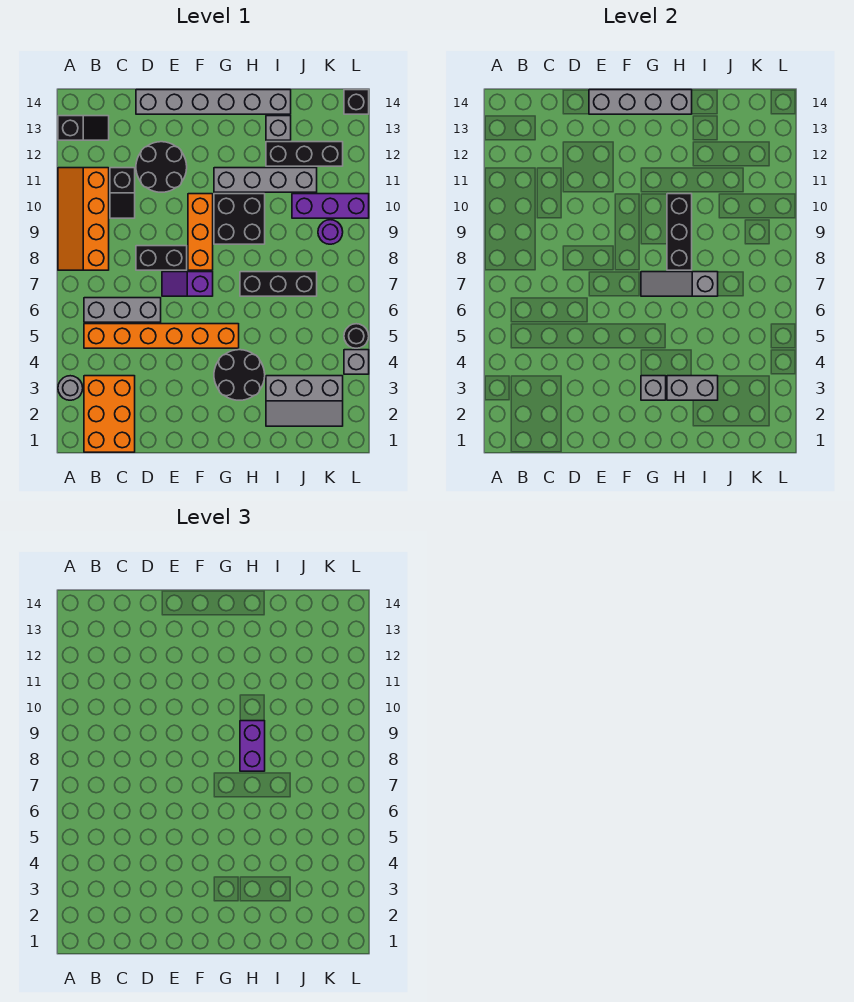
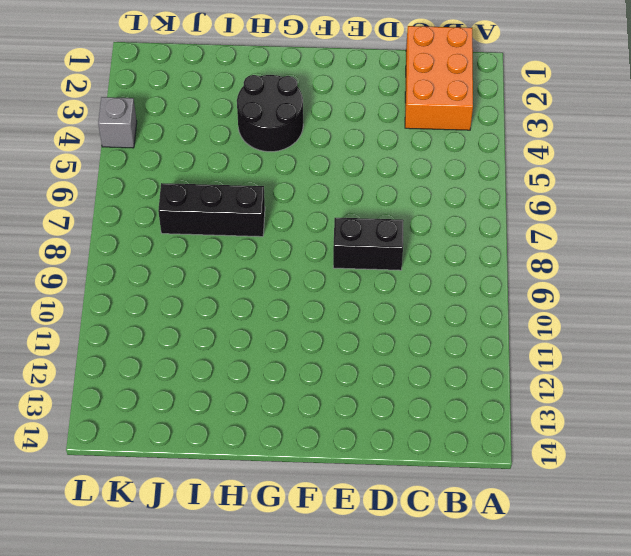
none -> grey 1x1 round brick [58,376,83,400]
none -> orange 2x4 slope [58,168,109,270]
none -> black 1x2 slope [58,116,109,140]
none -> orange 1x6 brick [84,324,239,348]

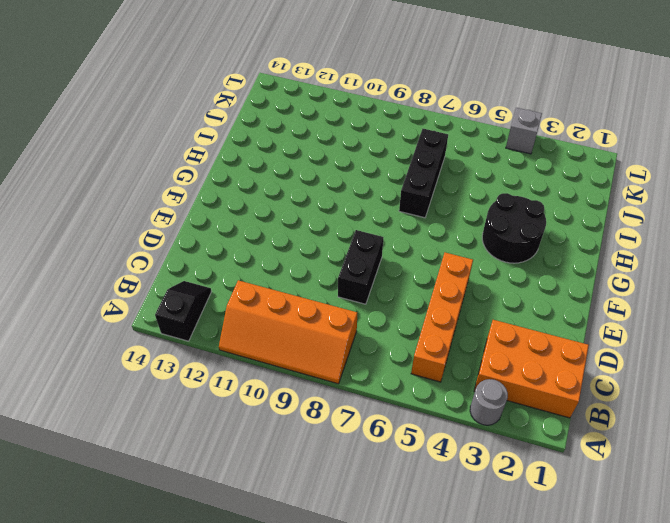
orange 1x4 brick [411,253,473,382] -> orange 1x6 brick [84,324,239,348]
none -> grey 1x3 brick [84,298,161,322]
none -> black 1x2 slope [110,168,135,218]
none -> black 2x2 round brick [136,142,187,192]
none -> grey 1x6 brick [136,90,291,114]

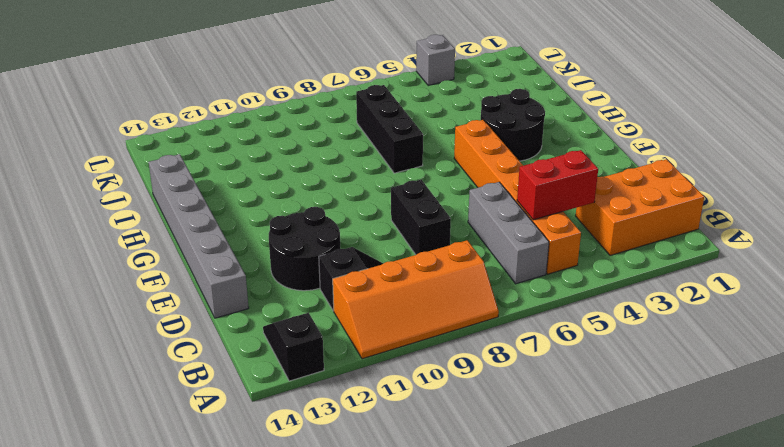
red 1x2 brick [517,150,598,220] -> none
none -> grey 1x1 round brick [58,376,83,400]
none -> purple 1x2 slope [162,272,213,296]
none -> orange 1x3 brick [188,194,213,270]
none -> black 2x2 brick [214,194,265,244]

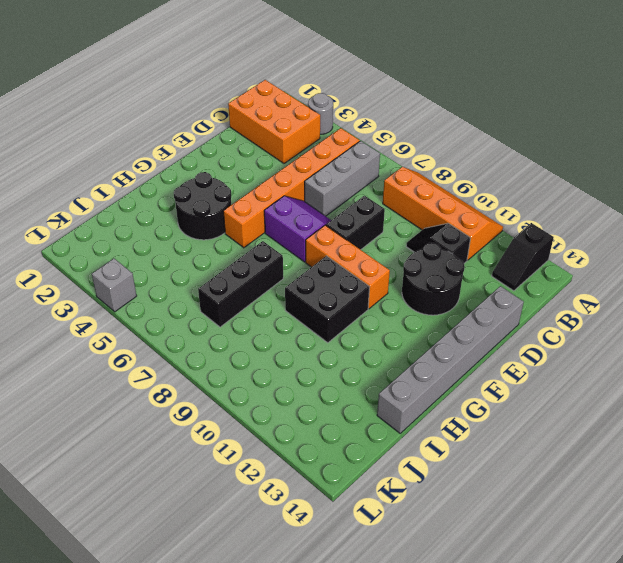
purple 2x2 slope [264,196,331,262] -> purple 1x2 slope [162,272,213,296]
none -> grey 1x4 brick [214,168,317,192]
none -> grey 2x3 slope [266,376,343,426]
none -> black 1x3 brick [266,142,343,166]
none -> grey 1x1 brick [266,116,291,140]

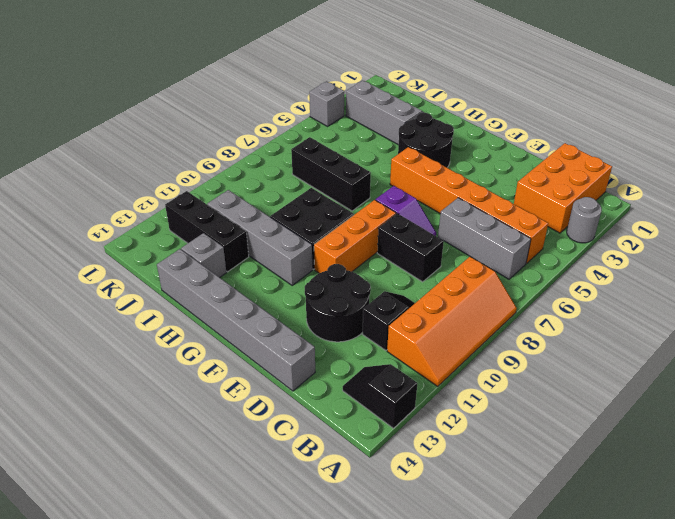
none -> purple 1x3 brick [292,194,369,218]
none -> purple 1x1 round brick [318,220,343,244]
none -> black 1x1 round brick [344,324,369,348]
none -> black 1x1 brick [344,90,369,114]

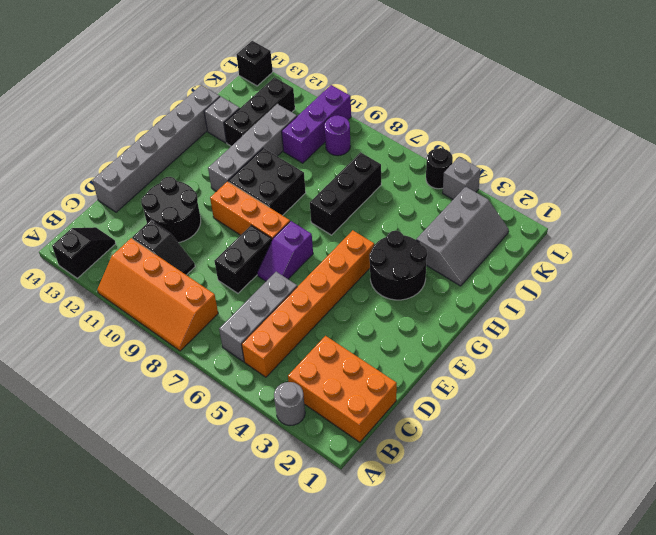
none -> grey 1x4 brick [589,90,692,114]
none -> grey 1x1 brick [641,376,666,400]
none -> grey 1x3 slope [641,272,718,296]
none -> grey 1x2 brick [667,376,718,400]

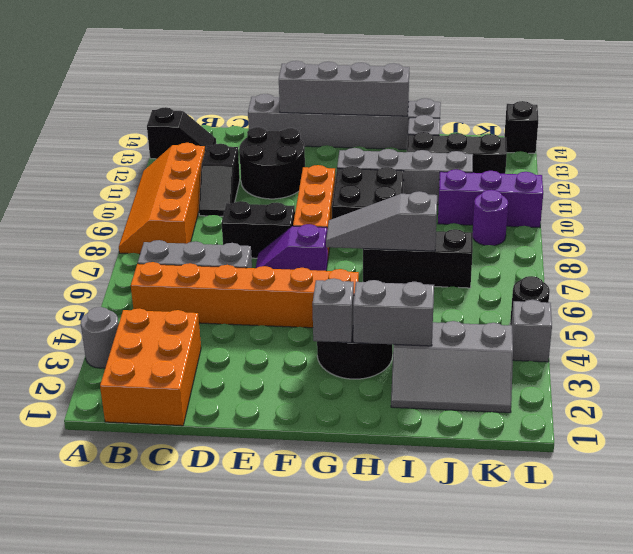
none -> black 1x3 brick [667,194,692,270]
none -> purple 1x2 brick [240,721,265,771]

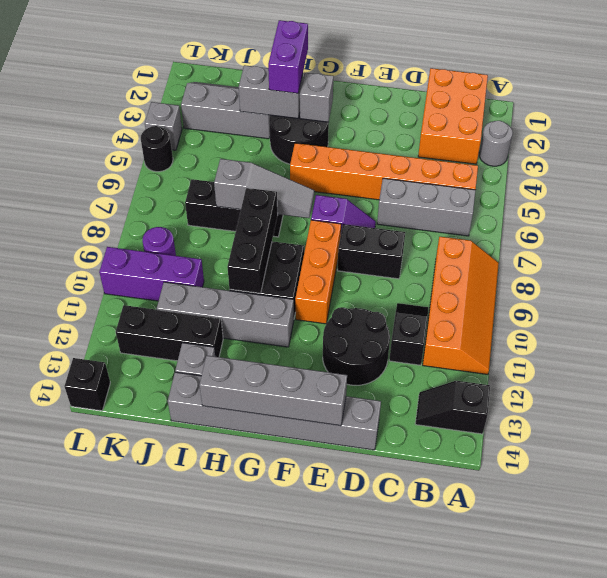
purple 1x2 brick [268,20,308,93] -> purple 1x2 brick moved to [240,721,265,771]

